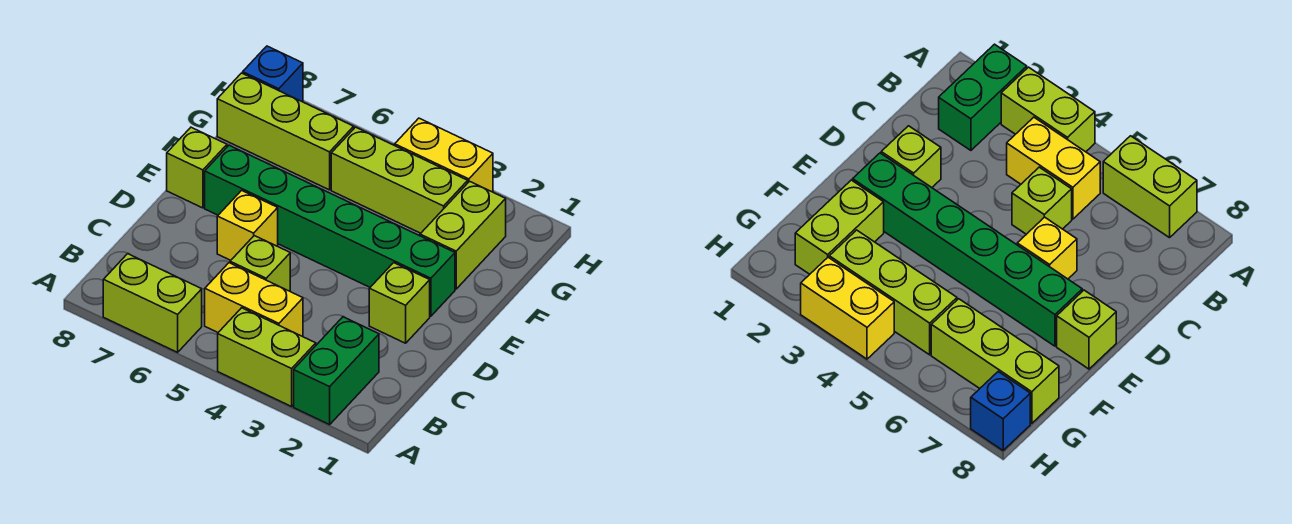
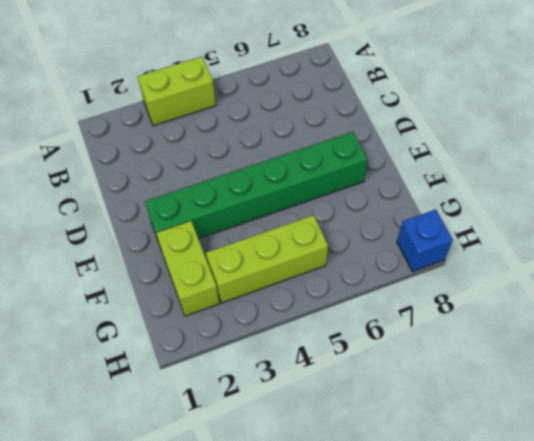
none -> green 1x2 brick [294,317,379,425]
none -> lime 1x2 brick [103,254,202,352]
none -> yellow 1x2 brick [205,263,303,336]

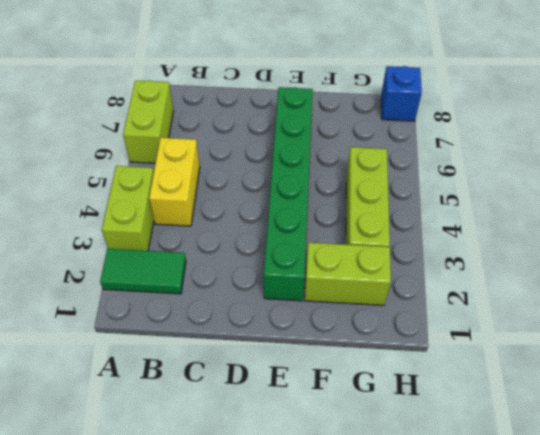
green 1x2 tile [100,249,186,294] -> green 1x2 brick [294,317,379,425]
none -> lime 1x1 brick [230,236,290,291]
none -> lime 1x1 brick [369,263,430,343]
none -> yellow 1x1 brick [217,190,278,260]

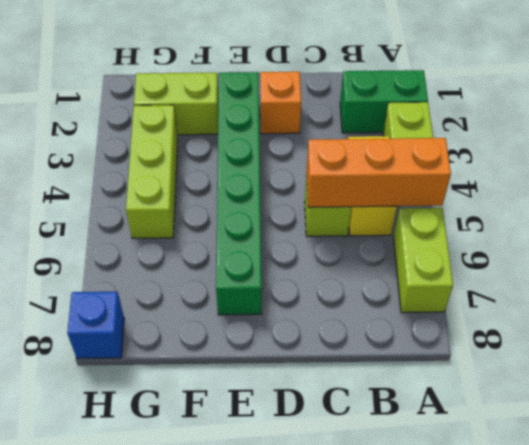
orange 1x3 brick [307,138,451,207] -> none
orange 1x1 brick [260,72,301,134] -> lime 1x1 brick [369,263,430,343]
none -> yellow 1x1 brick [217,190,278,260]
none -> lime 1x1 brick [167,127,227,208]
none -> lime 1x3 brick [217,73,354,190]

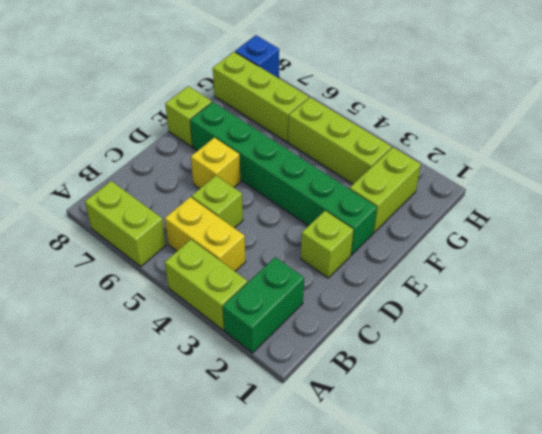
none -> yellow 1x2 brick [395,118,493,192]

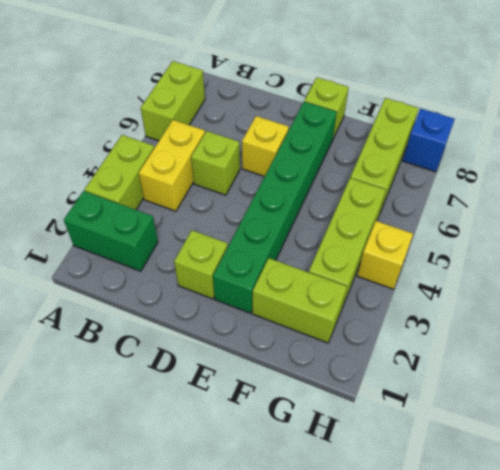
yellow 1x1 brick [357,221,413,289] -> yellow 1x2 brick [395,118,493,192]

